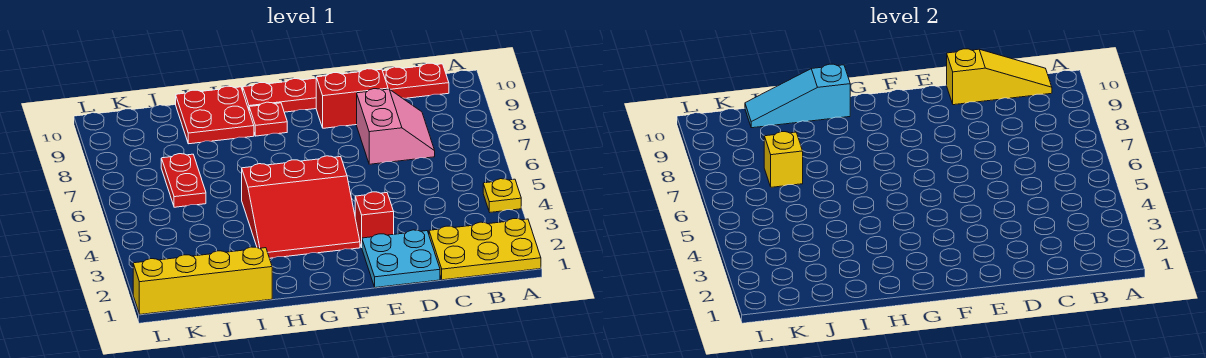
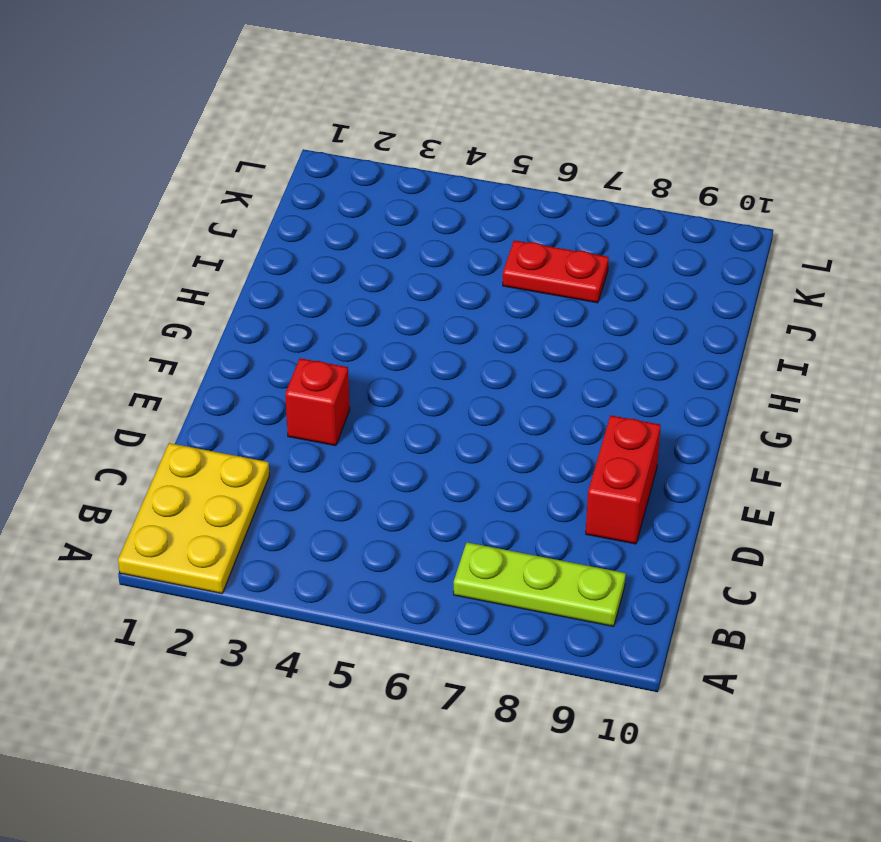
lime 1x3 plate [454,542,626,627] -> none
none -> yellow 1x1 plate [483,179,521,212]
none -> red 1x6 plate [243,63,449,112]
none -> pink 2x2 slope [357,89,435,164]

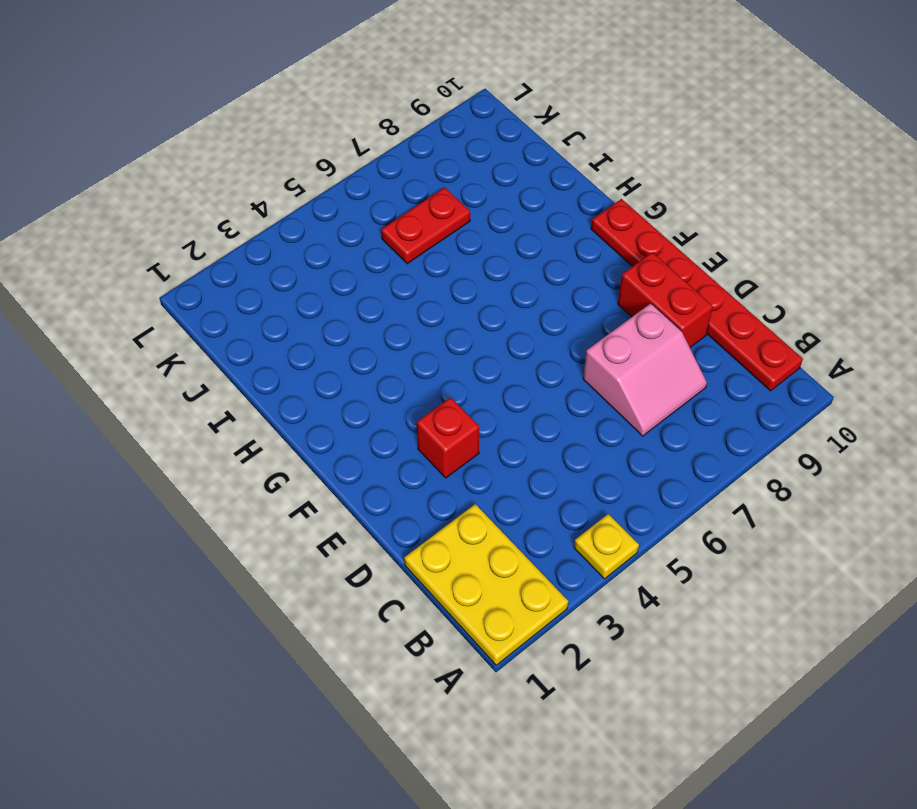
none -> cyan 2x2 plate [362,230,440,288]
none -> red 3x3 slope [242,156,360,258]
none -> red 1x1 plate [249,102,287,136]

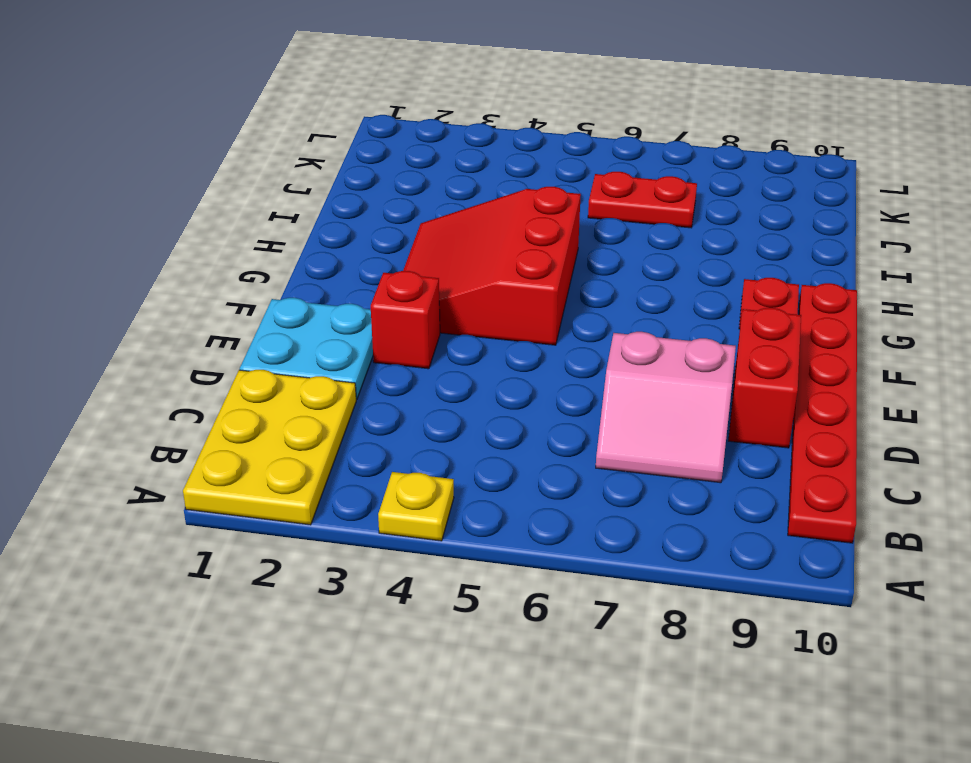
none -> red 2x2 plate [176,86,254,144]
none -> yellow 1x4 brick [133,247,272,314]
none -> yellow 1x3 slope [947,49,1052,105]

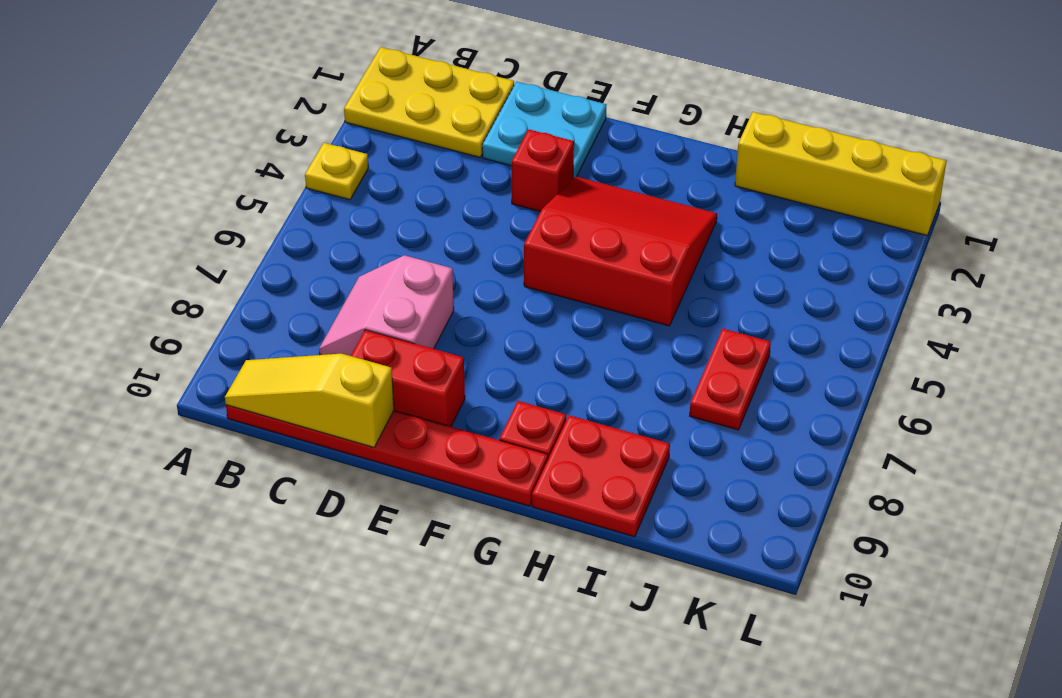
none -> cyan 1x3 slope [745,64,850,128]
none -> yellow 1x1 brick [764,132,803,187]

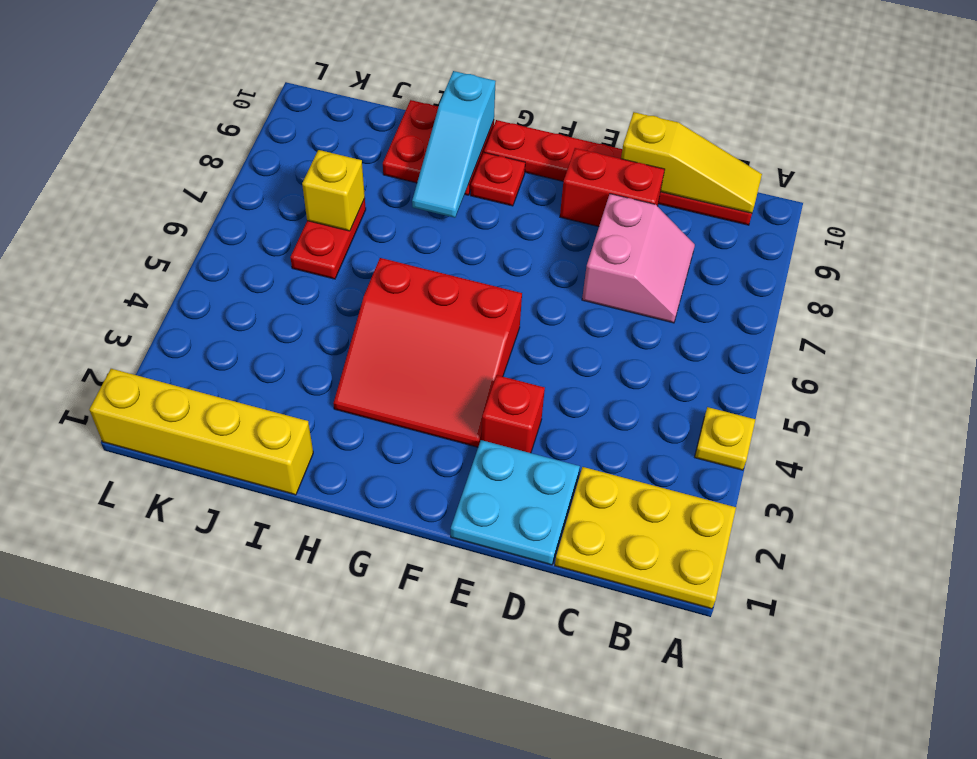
cyan 1x3 slope [412,71,496,218] -> cyan 1x3 slope turned to [745,64,850,128]

